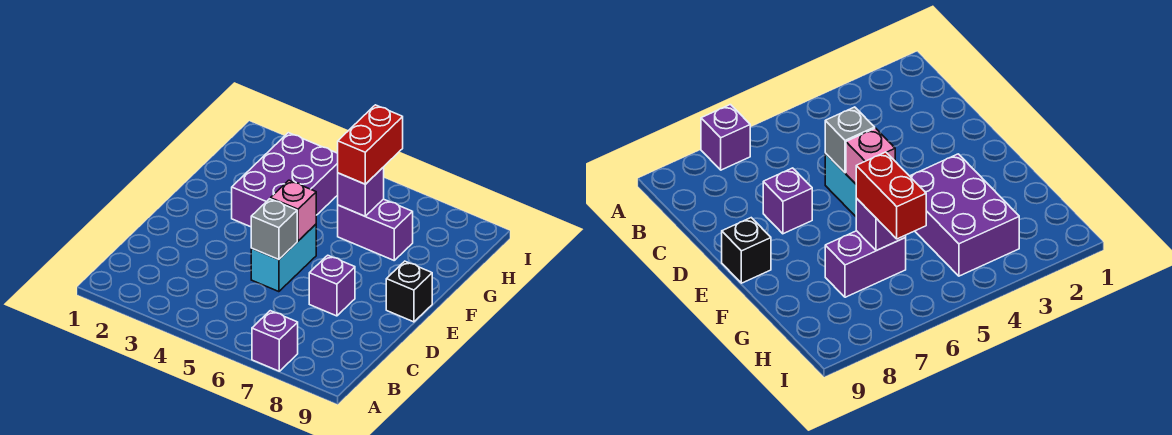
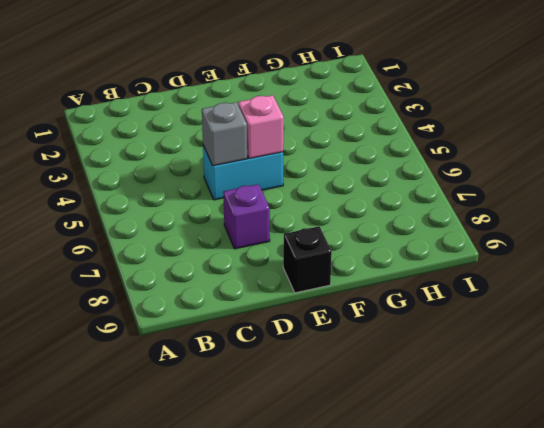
none -> purple 1x1 brick [252,311,298,371]
none -> purple 2x3 brick [232,133,338,227]

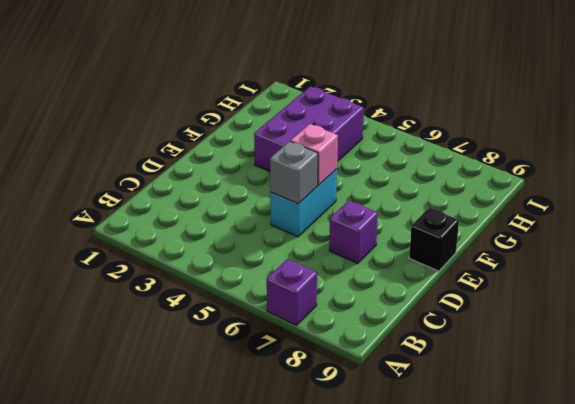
none -> purple 1x2 brick [338,199,413,260]
none -> purple 1x1 brick [338,167,384,216]

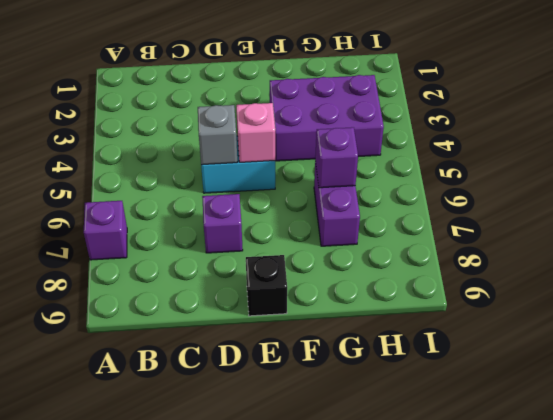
none -> red 1x2 brick [338,105,403,184]

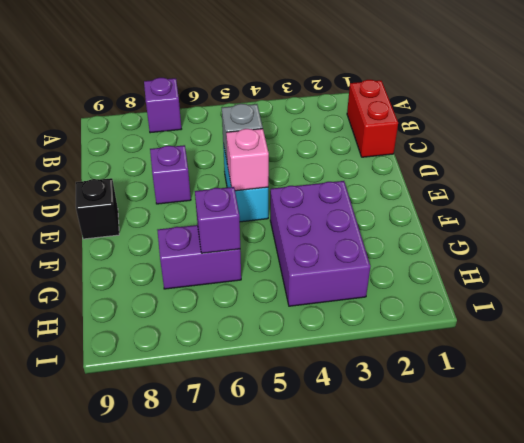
red 1x2 brick [347,80,398,157] -> red 1x2 brick moved to [338,105,403,184]

